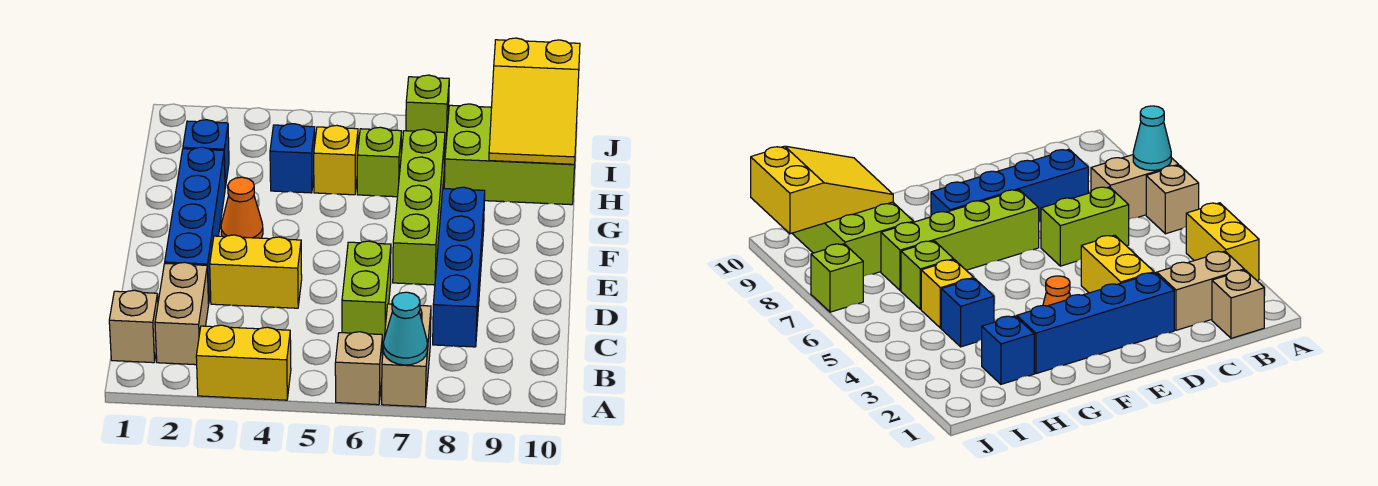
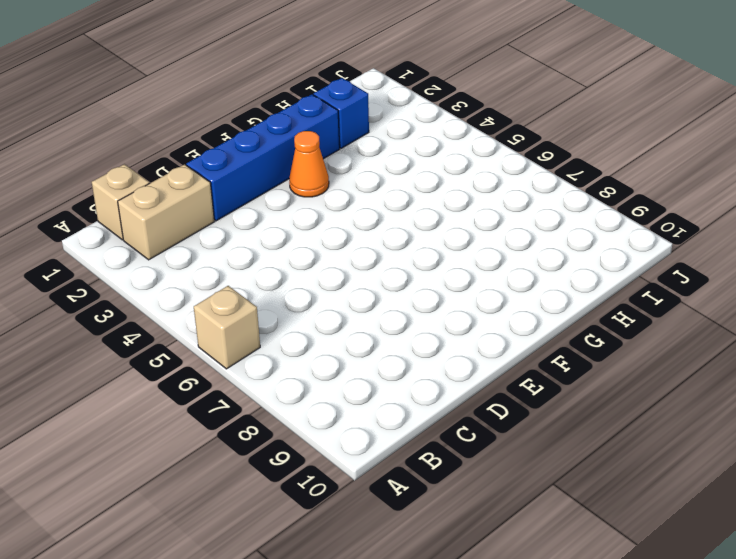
none -> yellow 1x2 brick [196,325,291,400]
none -> tan 1x2 brick [382,304,431,407]
none -> lime 1x2 brick [342,241,391,343]

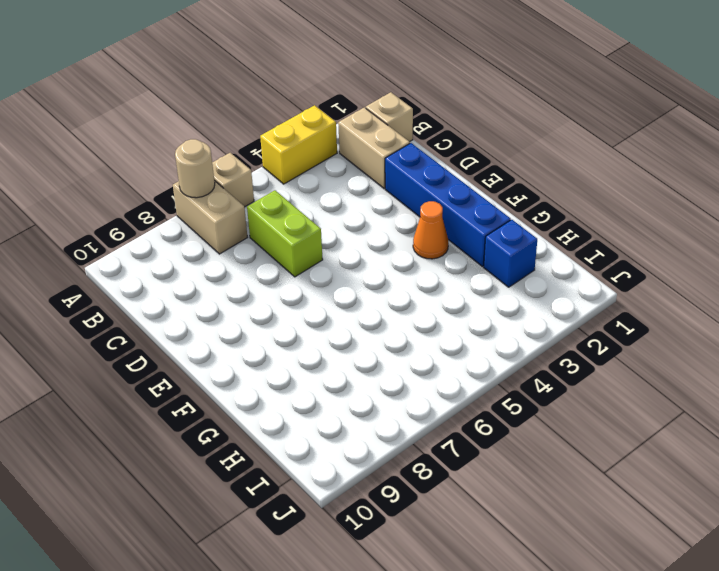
tan 1x1 round brick [175,139,215,198] -> cyan 1x1 cone [383,292,428,365]
none -> blue 1x4 brick [433,187,485,347]
none -> yellow 1x2 brick [210,235,302,308]
none -> lime 1x4 brick [393,129,445,285]

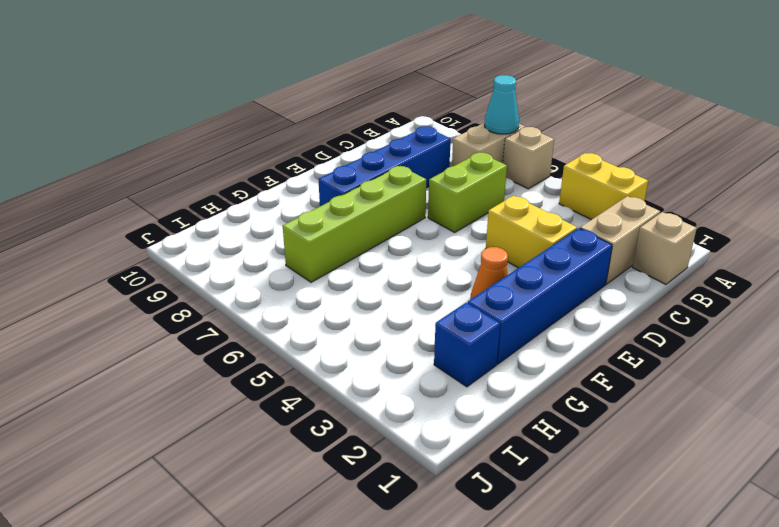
none -> blue 1x1 brick [270,124,315,193]
none -> yellow 1x1 brick [314,125,358,195]
none -> lime 1x1 brick [357,127,402,197]

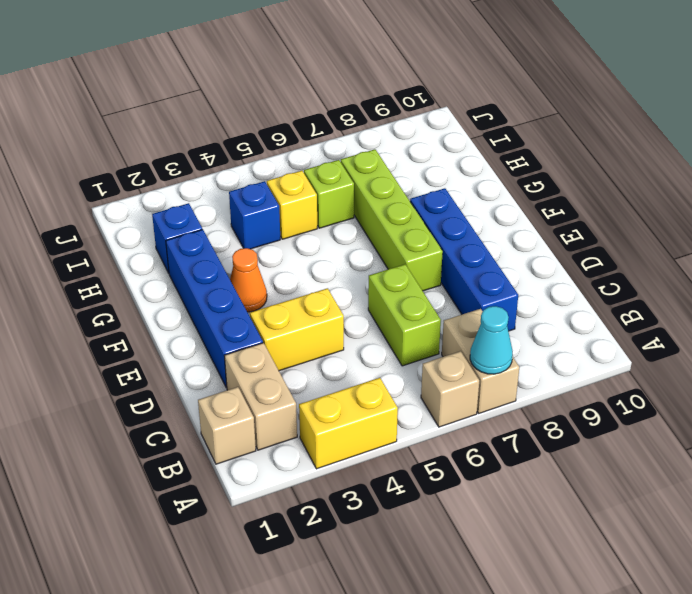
none -> lime 2x3 brick [444,104,575,205]
none -> lime 1x1 brick [406,75,449,144]
none -> yellow 2x3 slope [489,38,580,164]

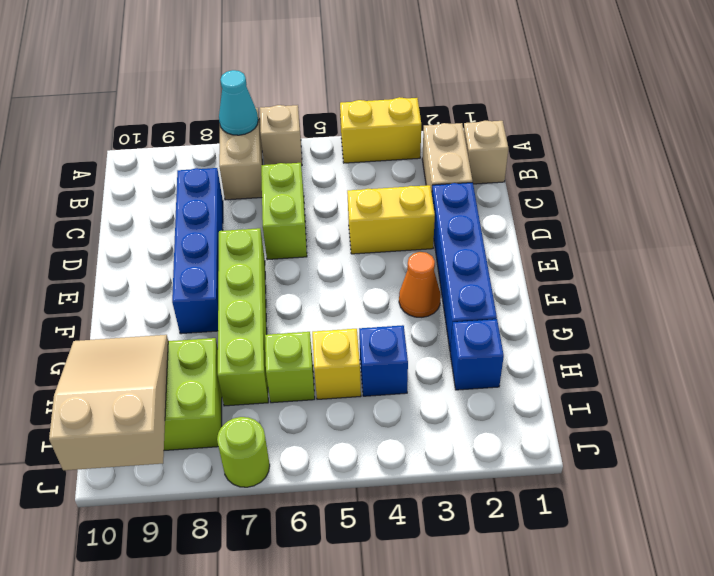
tan 2x3 slope [49,335,168,470] -> yellow 2x3 slope [489,38,580,164]
lime 1x1 round brick [217,417,270,487] -> lime 1x1 brick [406,75,449,144]

